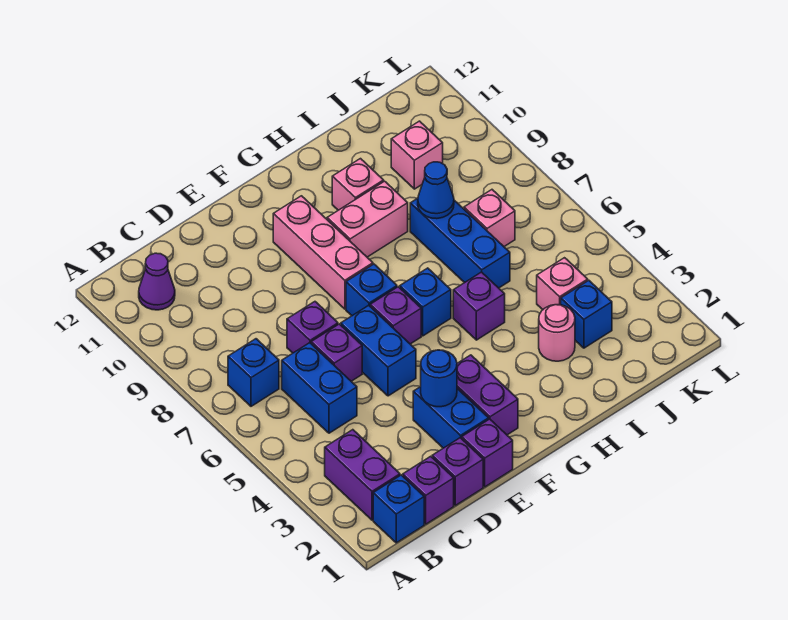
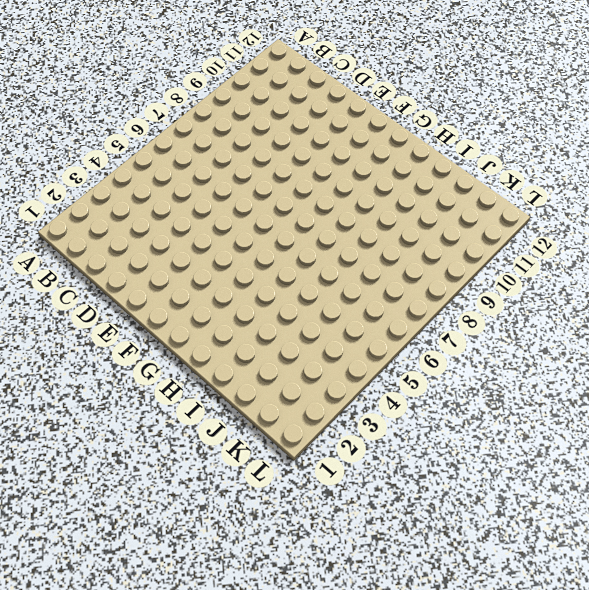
none -> blue 1x1 brick [373,475,424,543]
none -> purple 1x2 brick [325,430,400,520]
none -> blue 1x1 brick [228,339,279,406]

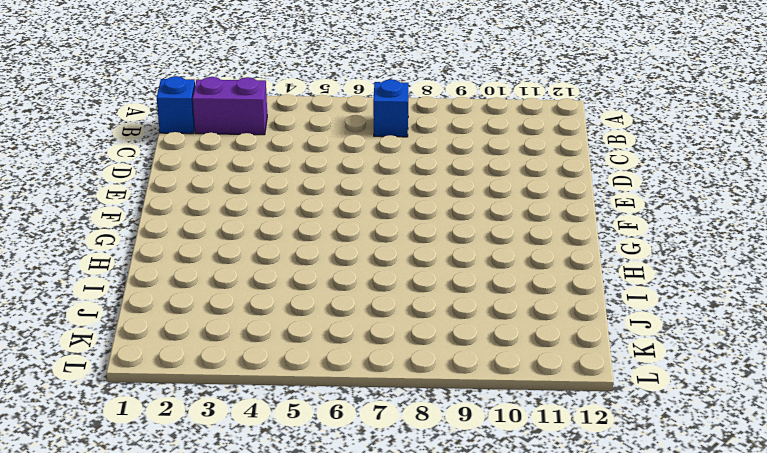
none -> purple 1x1 cone [139,253,175,310]
none -> purple 1x1 brick [403,456,454,524]
none -> blue 1x2 brick [282,343,357,433]

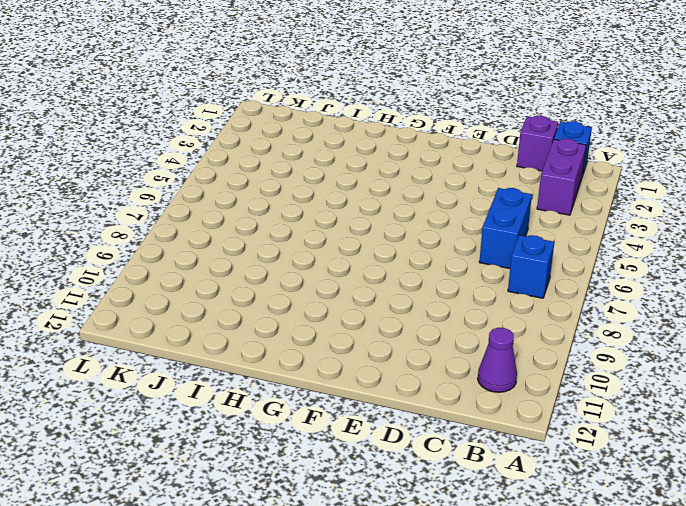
none -> purple 1x1 brick [432,438,483,505]
none -> purple 1x1 brick [311,324,362,381]
none -> purple 1x1 brick [287,302,338,353]

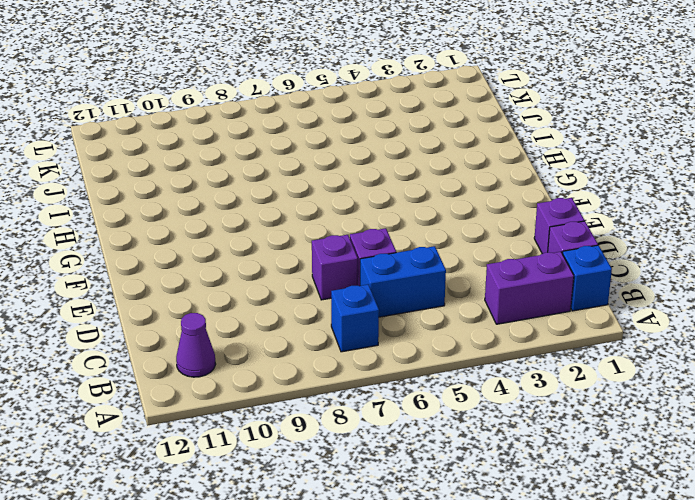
none -> purple 1x1 brick [462,419,513,487]
none -> blue 1x2 brick [413,387,489,448]
none -> blue 1x2 brick [341,305,416,396]

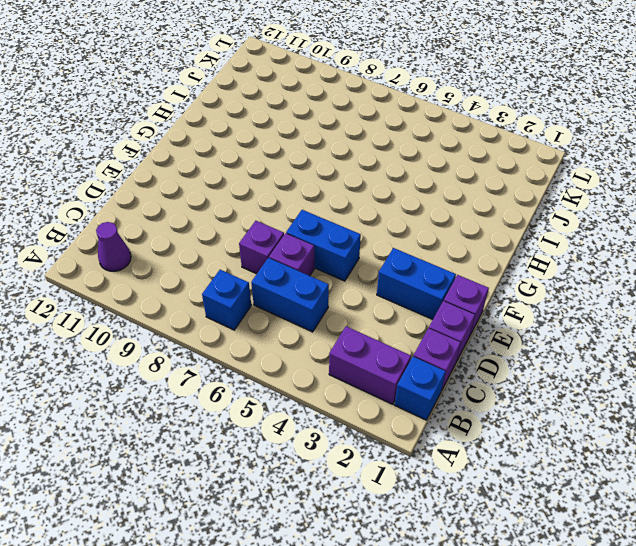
none -> purple 1x2 brick [457,355,518,435]
none -> purple 1x1 brick [370,287,421,344]
none -> blue 1x1 brick [346,264,397,316]

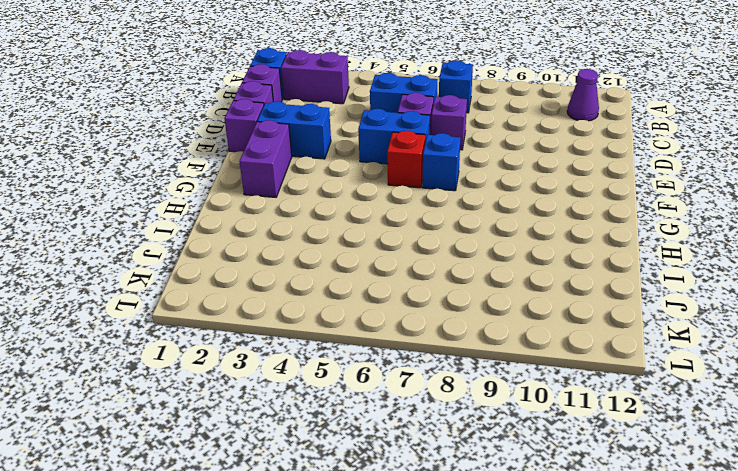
purple 1x2 brick [239,120,292,197] -> purple 1x2 brick turned to [457,355,518,435]
red 1x1 brick [387,131,425,188] -> purple 1x1 brick [370,287,421,344]
none -> pink 1x3 brick [273,196,373,309]
none -> blue 1x1 brick [400,268,451,336]
none -> pink 1x2 brick [327,181,408,257]

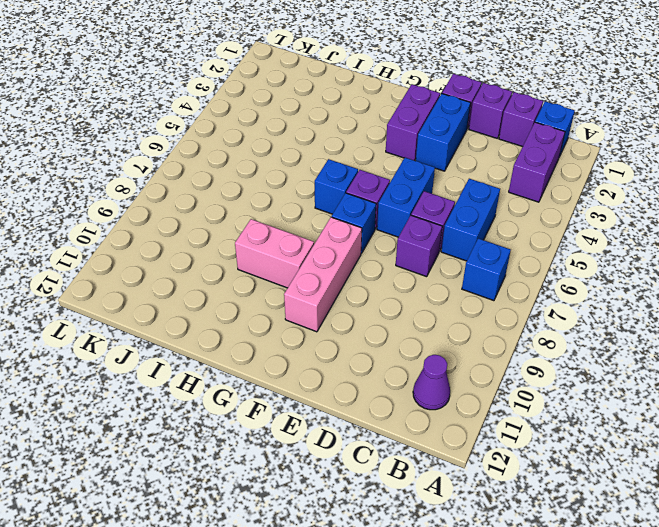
none -> purple 1x1 brick [453,272,505,340]
none -> pink 1x1 brick [332,159,384,210]
none -> pink 1x1 round brick [539,305,575,361]

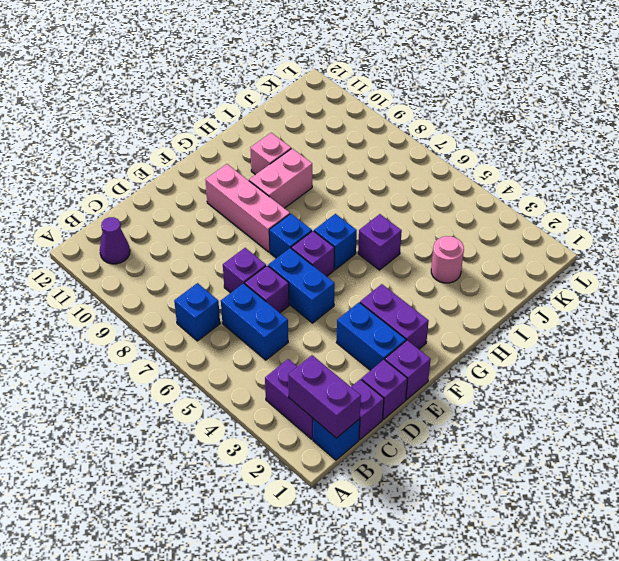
purple 1x2 brick [288,355,361,438] -> none
none -> blue 1x3 brick [410,198,510,288]
none -> blue 1x1 brick [561,280,612,348]
none -> pink 1x1 brick [537,258,588,310]

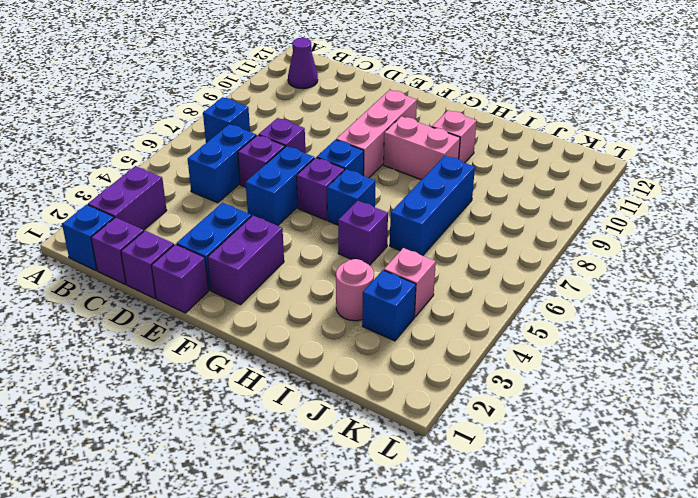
none -> pink 1x1 brick [464,190,515,246]
none -> pink 1x1 brick [391,121,443,189]
none -> blue 1x1 round brick [421,350,457,407]

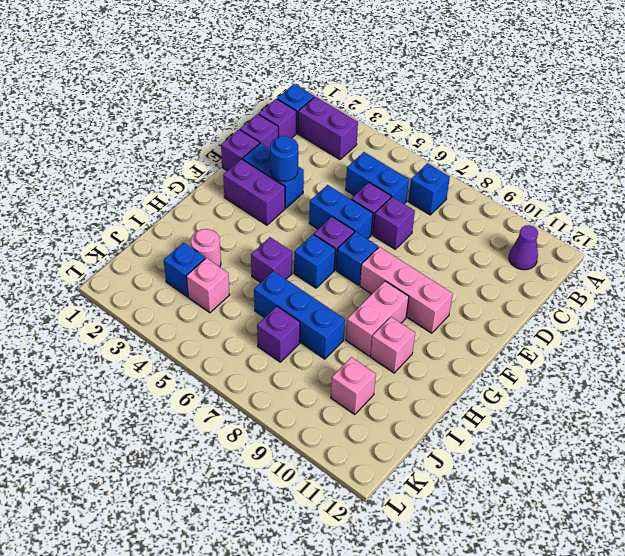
purple 1x1 brick [257,306,300,362] -> pink 1x1 brick [464,190,515,246]
none -> blue 1x1 cone [418,162,454,219]

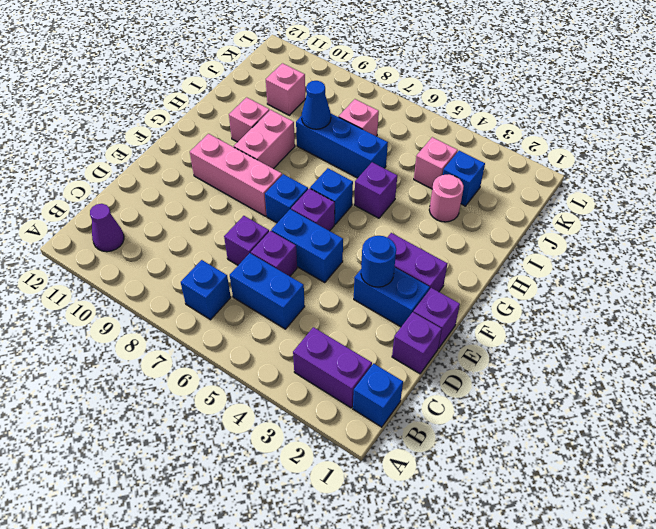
none -> purple 1x1 brick [403,456,454,524]

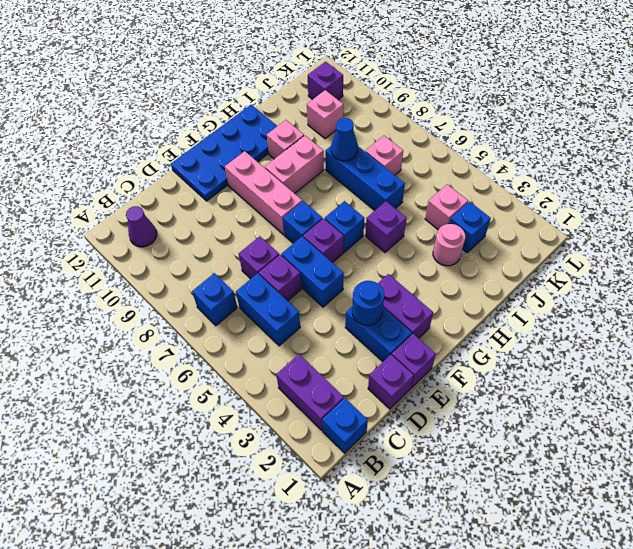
blue 2x4 plate [171,105,277,201] -> none
purple 1x1 brick [308,62,343,100] -> purple 1x1 brick moved to [403,456,454,524]

